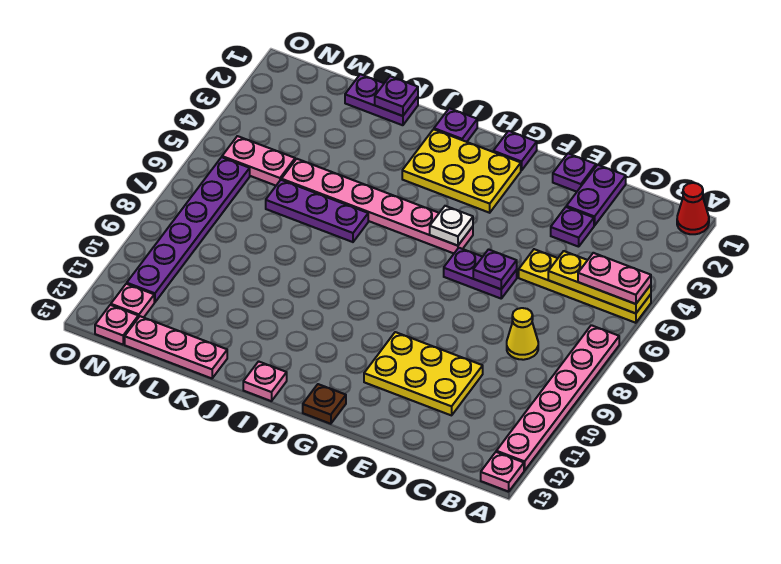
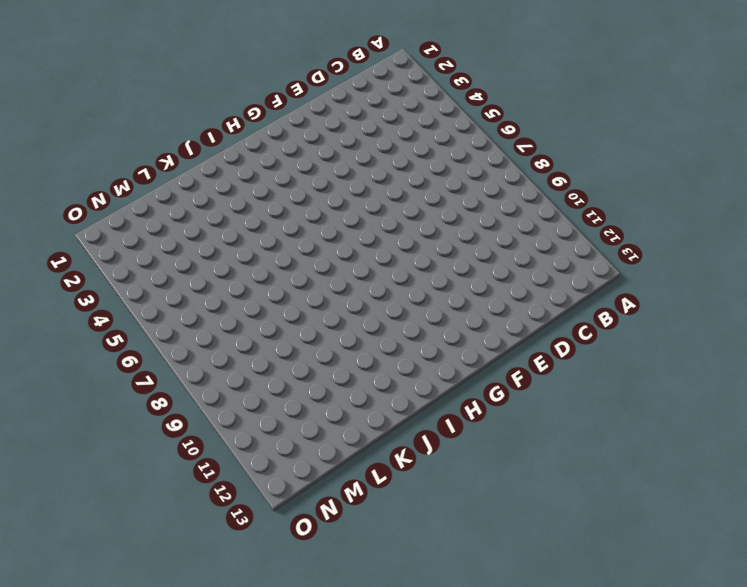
none -> red 1x1 cone [677,183,709,234]
none -> yellow 1x4 plate [519,249,651,323]
none -> pink 1x6 plate [496,325,619,470]

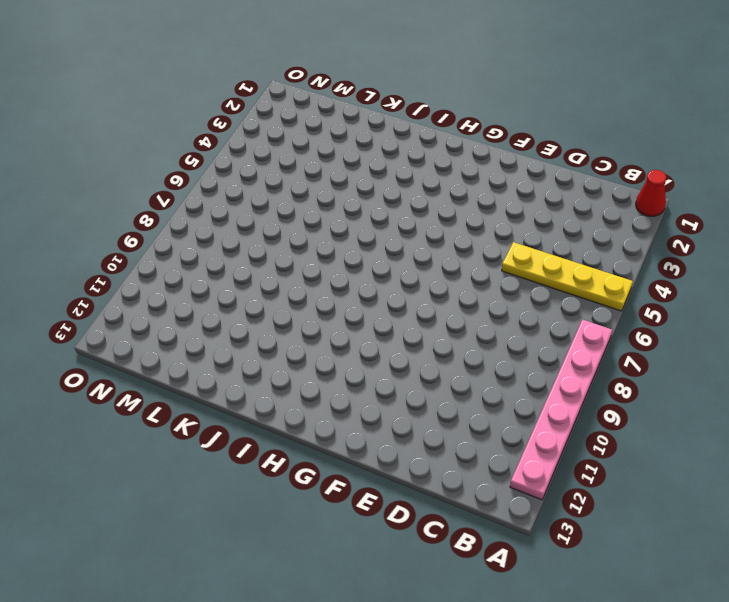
none -> pink 1x1 plate [481,452,524,492]
none -> yellow 1x1 cone [507,308,538,360]
none -> purple 1x2 plate [566,165,626,226]

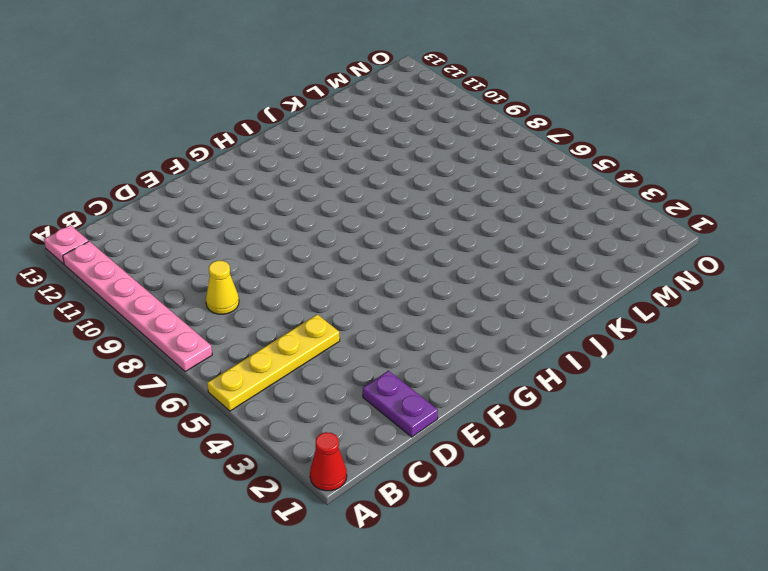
none -> purple 1x1 plate [551,207,594,247]
none -> yellow 2x3 plate [364,332,483,415]
none -> purple 1x1 plate [553,154,596,192]

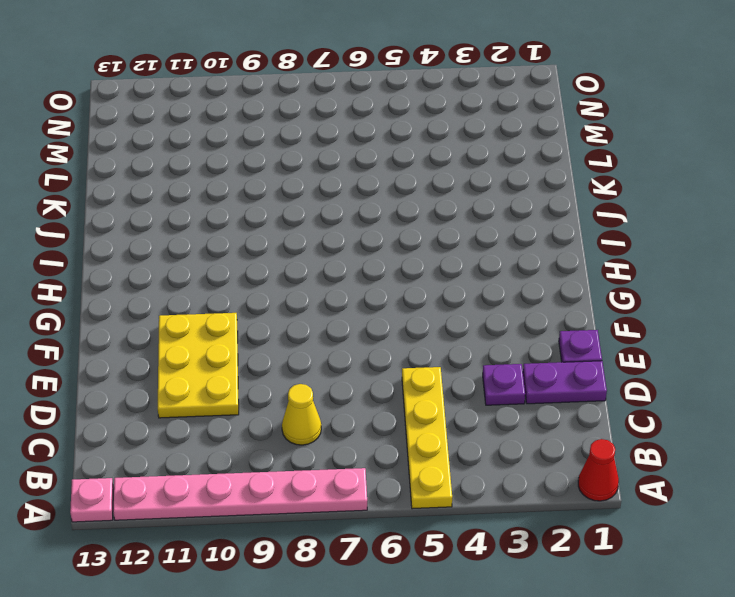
none -> purple 1x2 plate [444,248,517,298]
none -> purple 1x1 plate [493,131,537,171]
none -> yellow 2x3 plate [402,129,521,213]

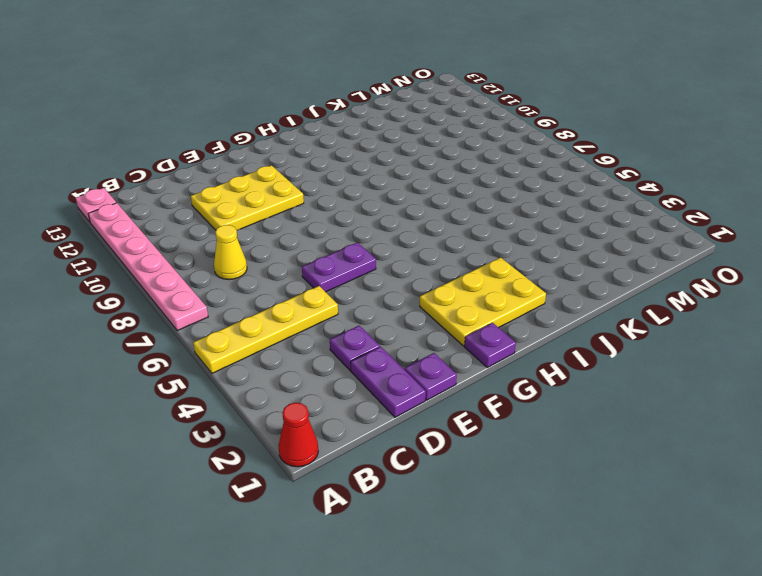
none -> pink 1x6 plate [281,159,473,253]
none -> brown 1x1 plate [303,384,346,424]
none -> purple 1x1 plate [434,108,477,142]

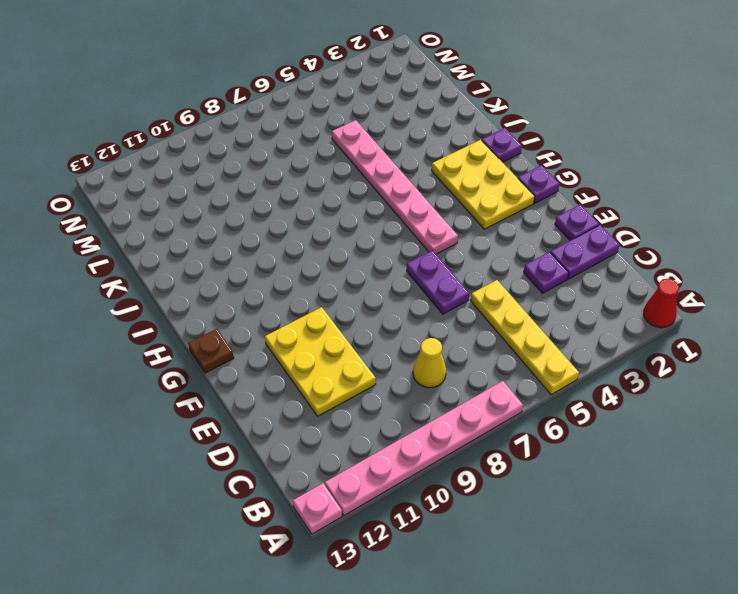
none -> pink 1x1 plate [243,361,287,401]
none -> purple 1x3 plate [266,180,368,242]
none -> purple 1x2 plate [345,74,418,125]

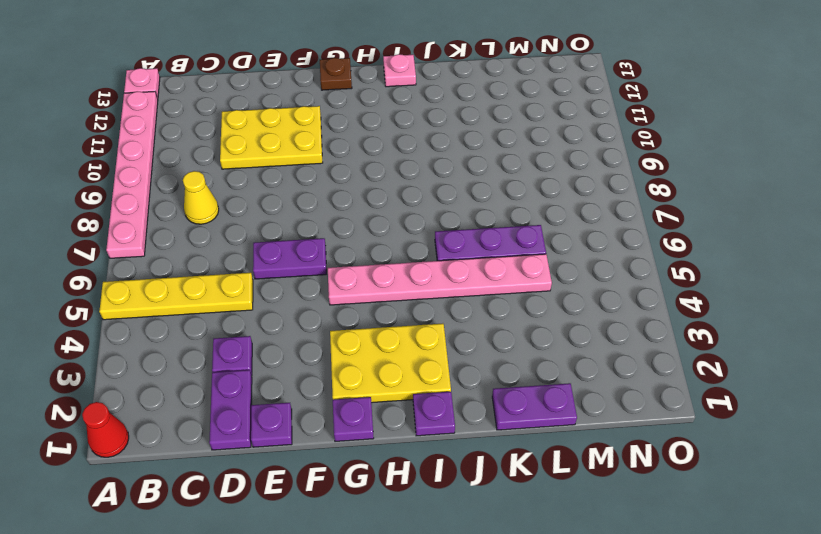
none -> pink 1x3 plate [125,316,227,378]
none -> pink 1x2 plate [222,136,295,186]
none -> purple 1x6 plate [127,157,250,302]

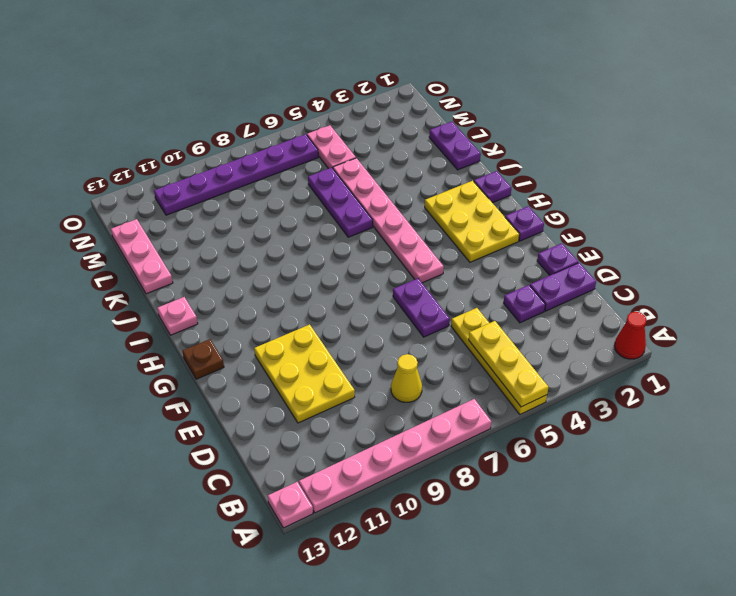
none -> pink 1x1 plate [111,284,154,318]
none -> pink 1x1 plate [95,305,138,345]
none -> purple 1x1 plate [473,250,517,289]

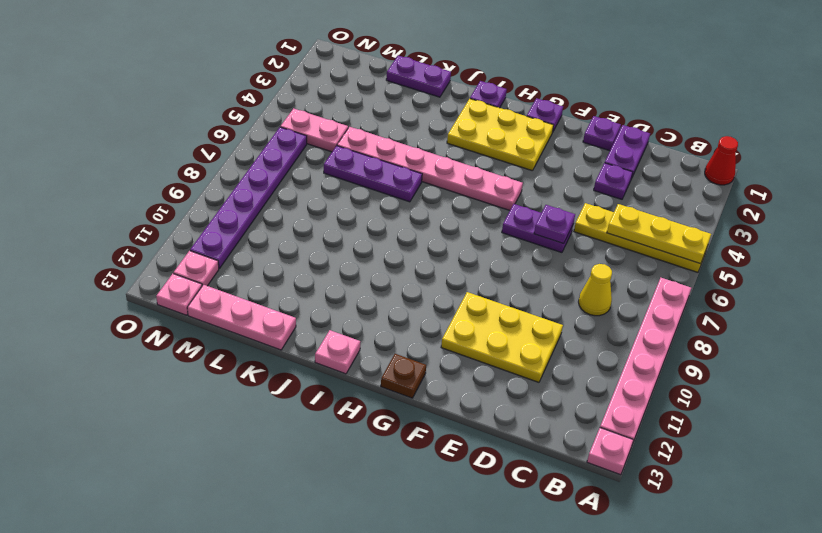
none -> white 1x1 plate [430,206,473,246]
none -> purple 1x1 plate [375,76,418,116]
none -> pink 1x2 plate [578,253,651,304]

